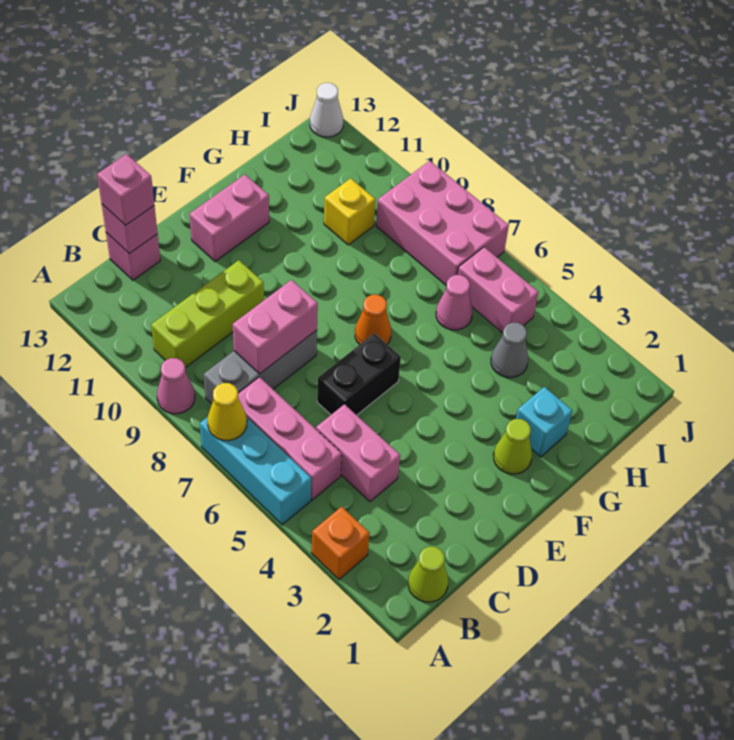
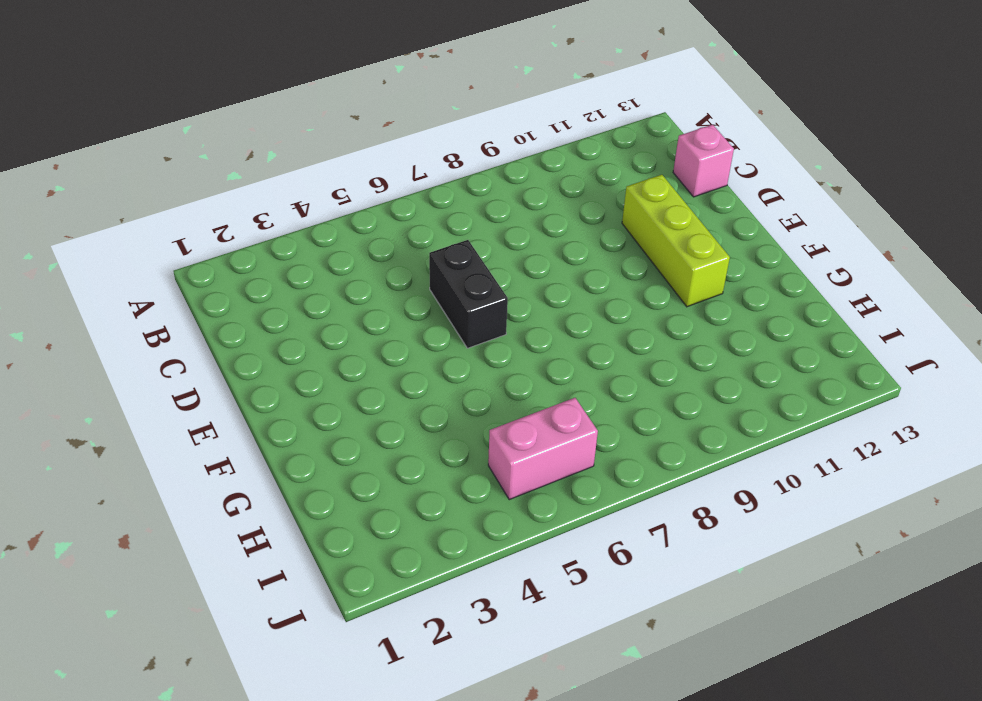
lime 1x3 brick [622,175,730,307] -> lime 1x3 brick moved to [151,260,264,368]
none -> orange 1x1 brick [312,507,370,579]
none -> cyan 1x3 brick [200,417,311,525]
none -> pink 1x1 cone [157,358,195,414]

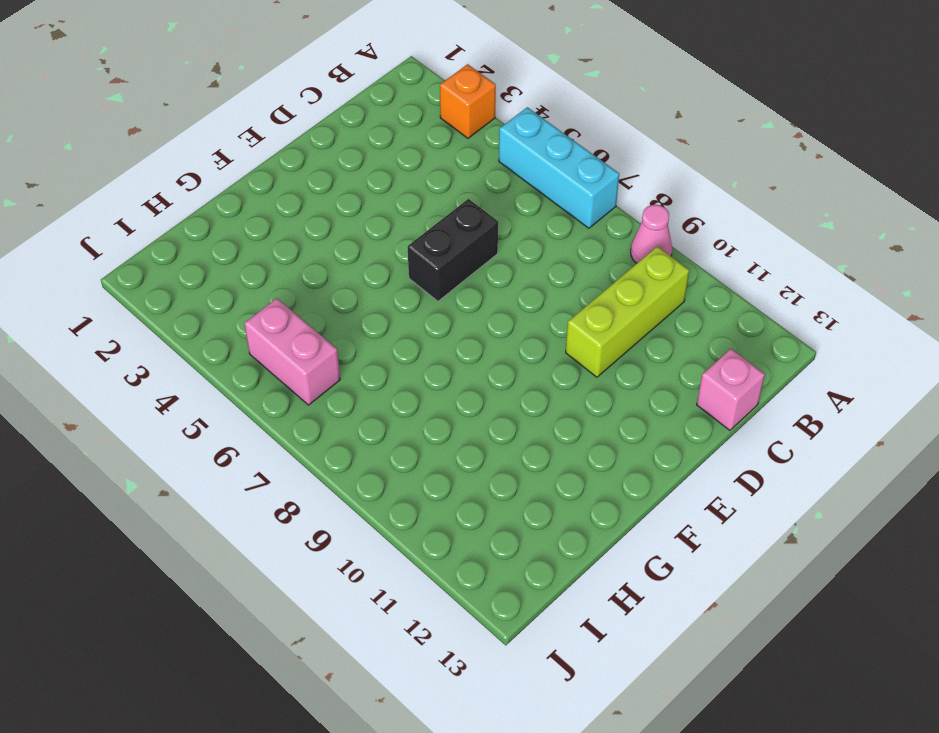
none -> lime 1x1 cone [408,547,448,602]
none -> pink 1x3 brick [238,377,342,500]
none -> grey 1x3 brick [204,330,317,404]

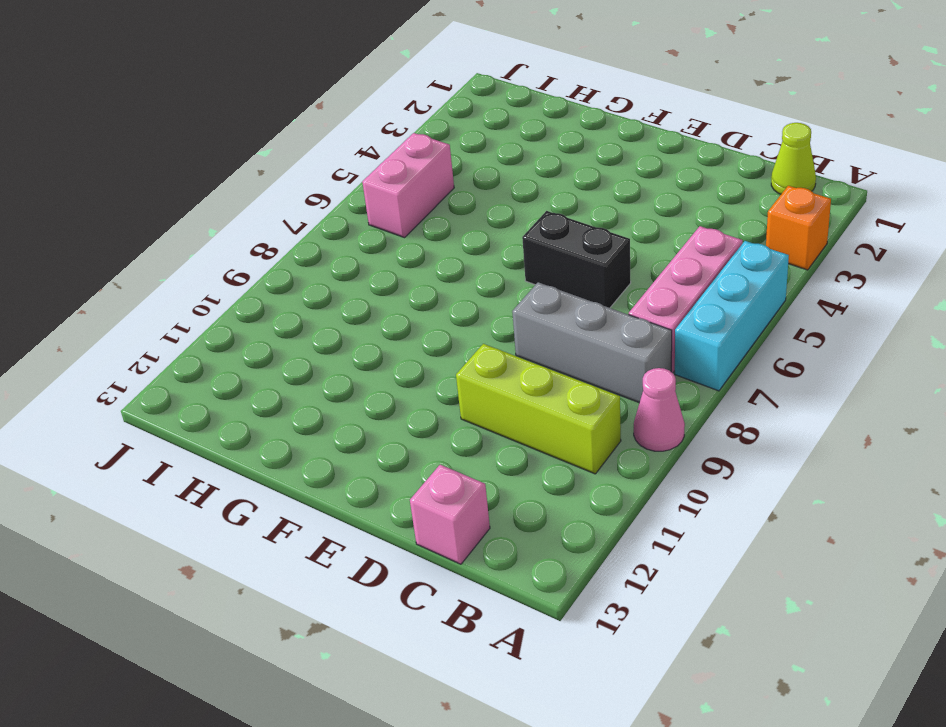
none -> pink 1x2 brick [316,404,400,502]
none -> pink 1x2 brick [189,175,269,262]
none -> lime 1x1 cone [493,419,532,474]

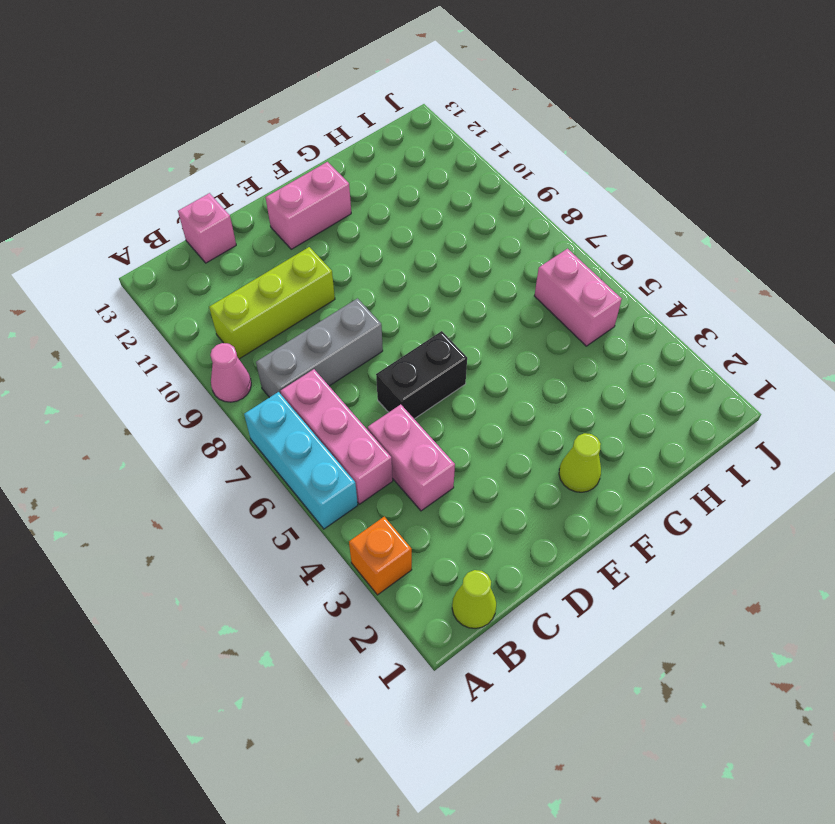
none -> orange 1x1 cone [355,295,391,345]
none -> cyan 1x1 brick [516,387,572,457]
none -> grey 1x1 cone [491,323,528,378]

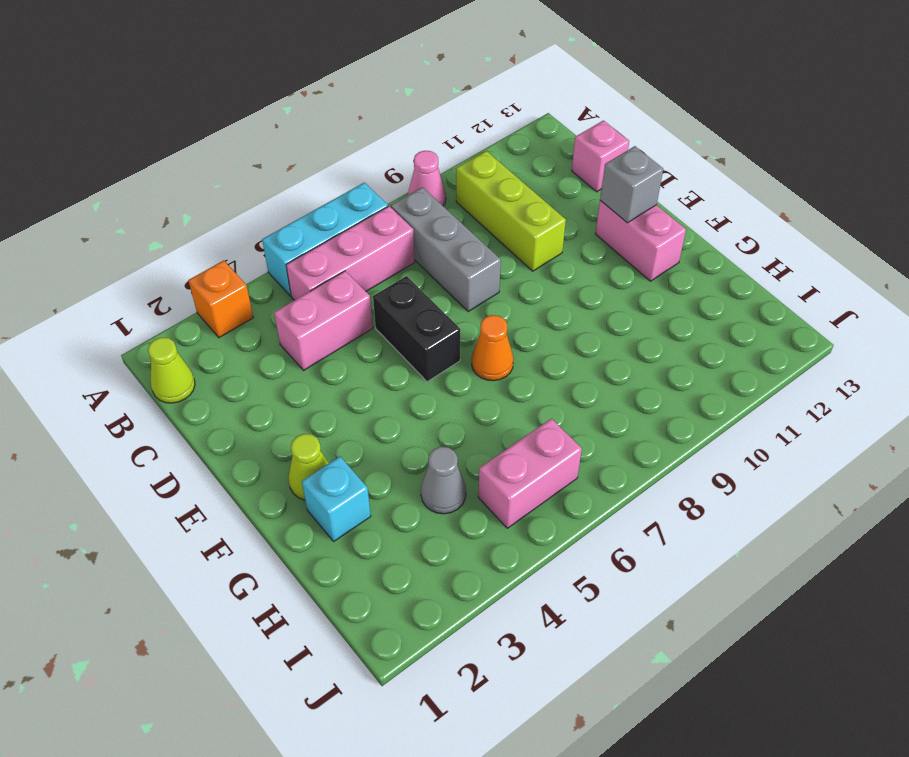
grey 1x1 brick [600,146,663,223] -> none
none -> pink 1x1 cone [436,275,473,330]
none -> yellow 1x1 brick [324,178,375,245]
none -> pink 2x3 brick [376,161,509,286]

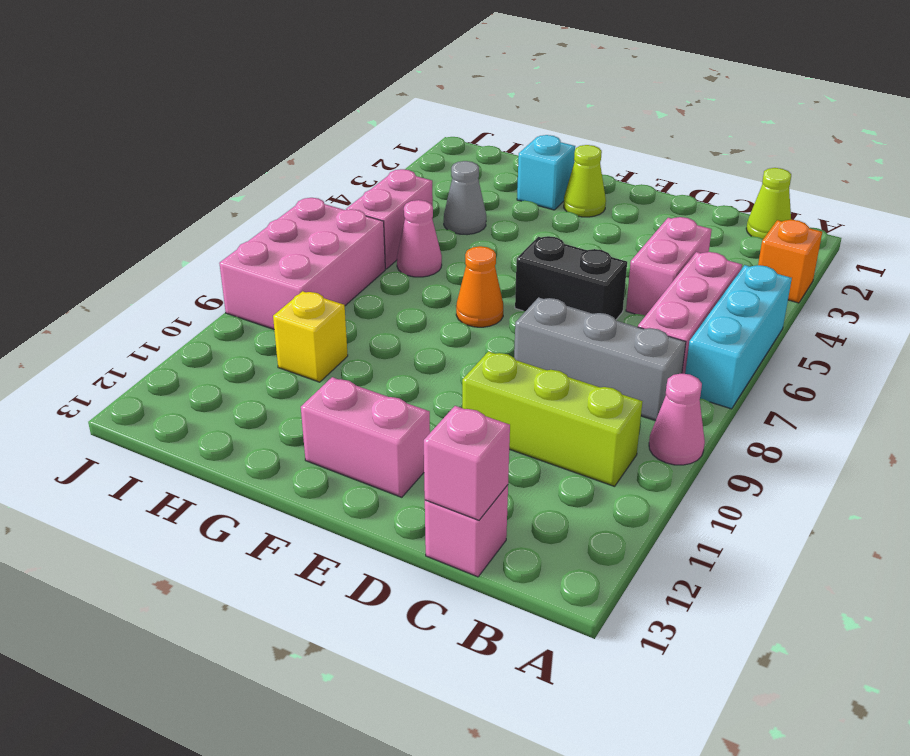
none -> white 1x1 cone [310,83,343,137]
none -> yellow 1x1 cone [207,383,247,441]
none -> pink 1x2 brick [233,280,318,374]

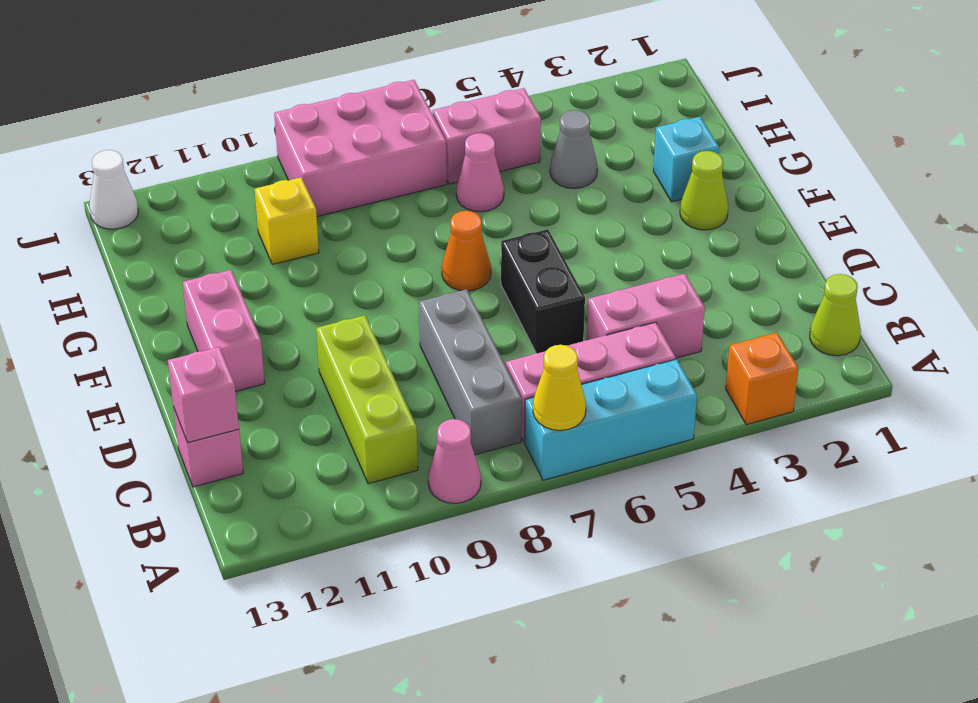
none -> pink 1x2 brick [233,280,318,374]
none -> pink 1x1 brick [97,154,154,225]

